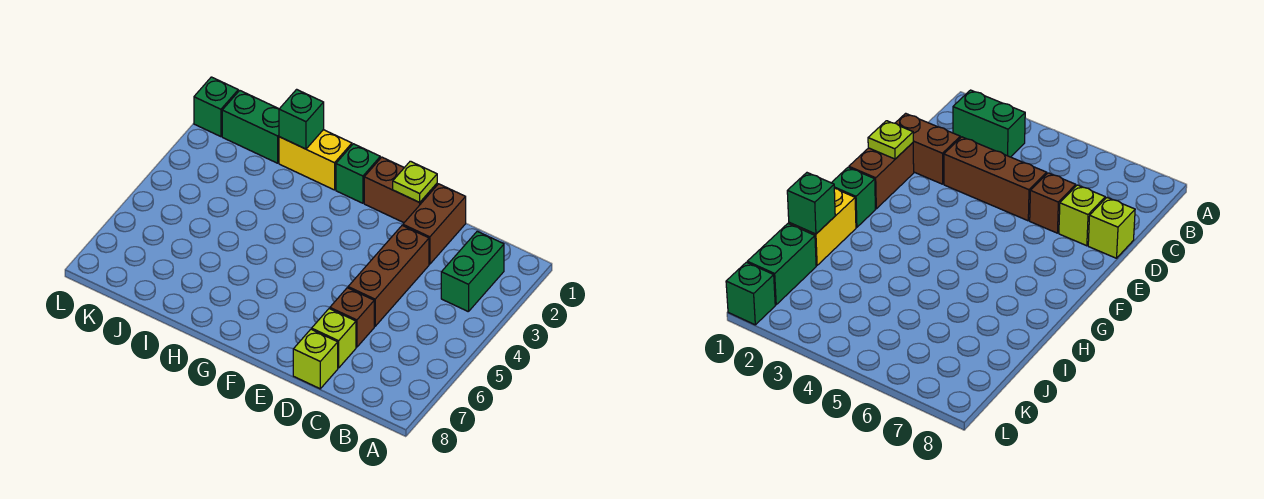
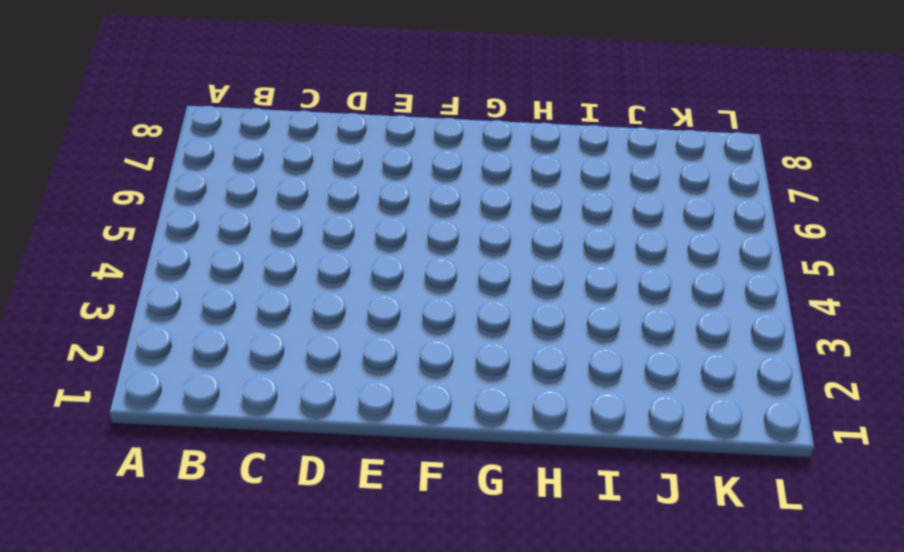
none -> green 1x2 brick [441,231,504,312]
none -> brown 1x2 brick [403,184,466,264]
none -> brown 1x3 brick [348,225,429,326]

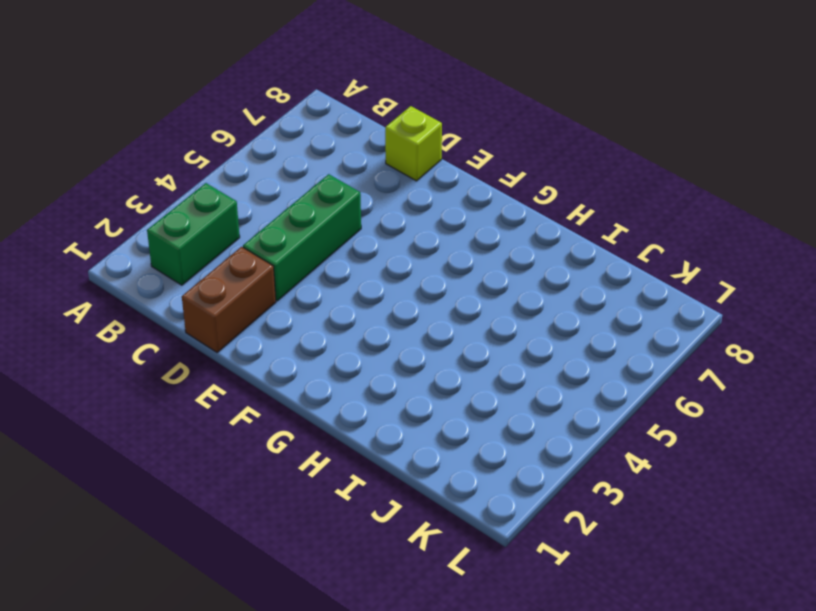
green 1x3 brick [243,174,361,301] -> brown 1x3 brick [348,225,429,326]
none -> brown 1x1 brick [330,288,374,347]
none -> lime 1x1 brick [312,309,356,368]
none -> brown 1x2 brick [364,157,437,223]

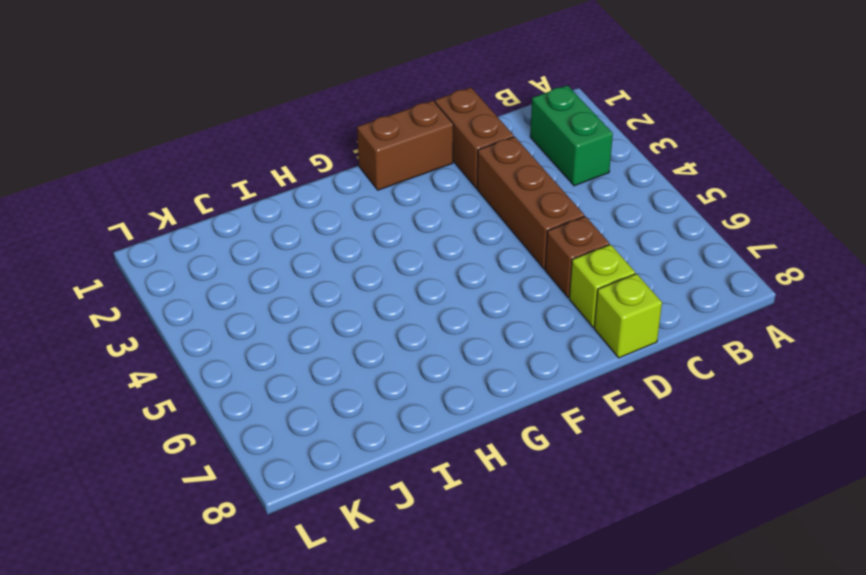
none -> green 1x1 brick [336,144,380,203]
none -> yellow 1x2 brick [279,130,352,190]
none -> green 1x2 brick [222,91,279,163]

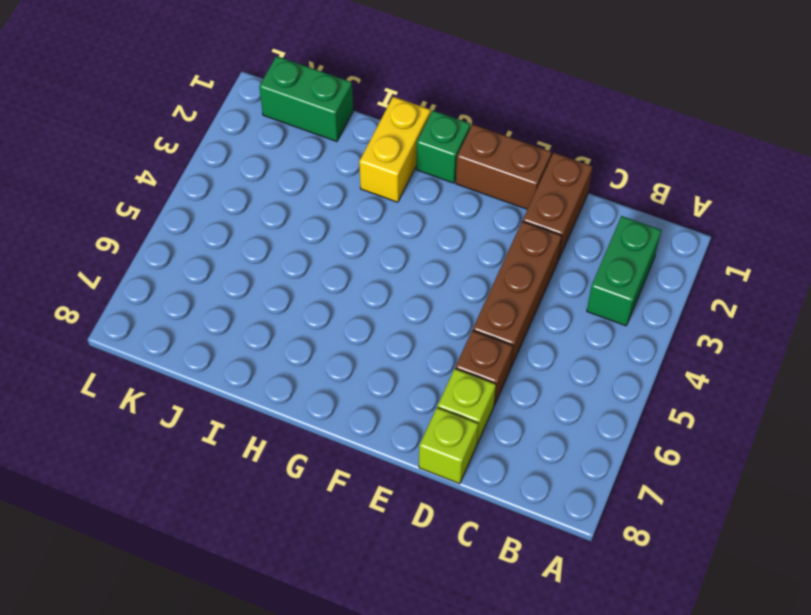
yellow 1x2 brick [359,97,431,202] -> yellow 1x2 brick turned to [279,130,352,190]
none -> green 1x1 brick [194,77,238,137]
none -> lime 1x1 plate [393,161,437,202]
none -> green 1x1 brick [279,89,324,149]

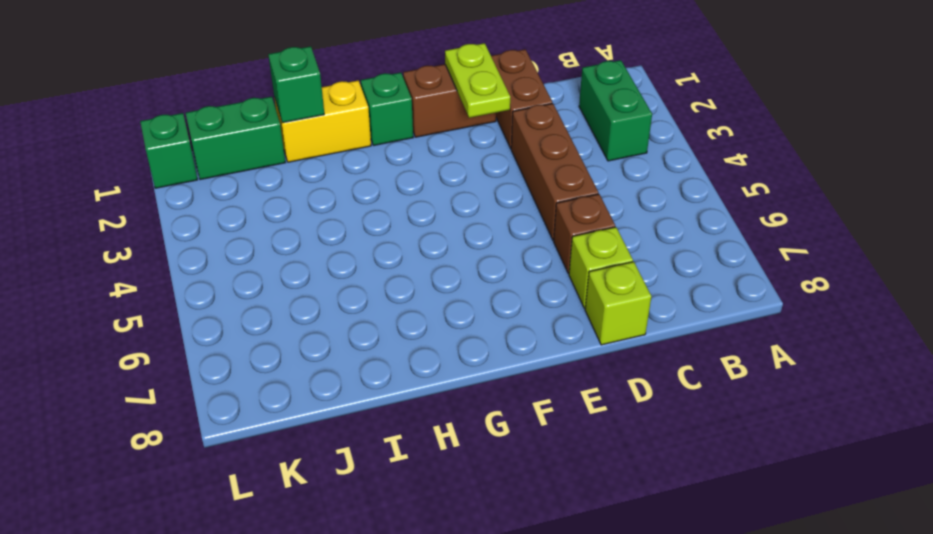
lime 1x2 plate [445,43,510,118] -> lime 1x1 plate [393,161,437,202]

